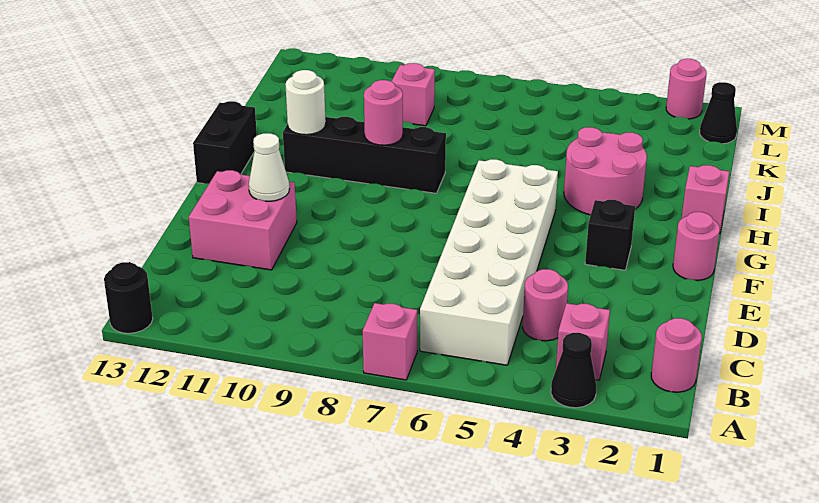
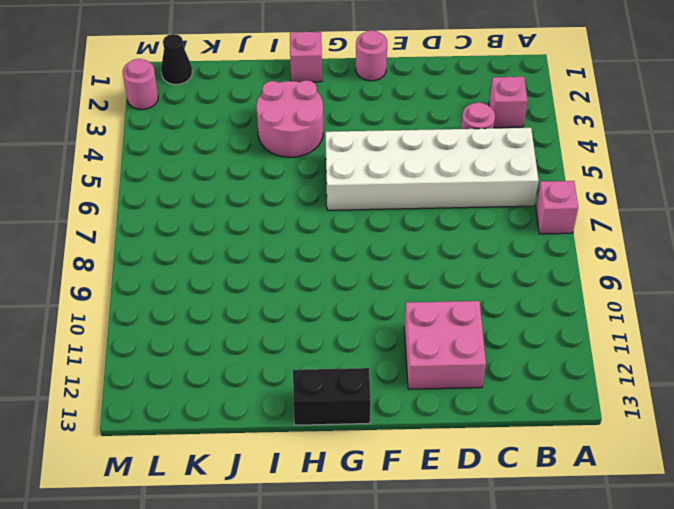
none -> black 1x1 cone [551,333,596,408]
none -> black 1x1 round brick [104,262,153,333]
none -> pink 1x1 round brick [651,318,702,392]

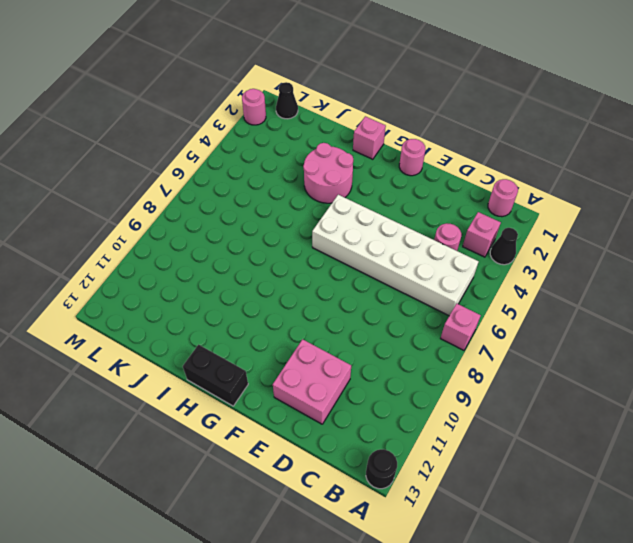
none -> black 1x1 brick [585,200,635,270]
none -> black 1x4 brick [283,117,446,193]
none -> pink 1x1 brick [392,63,435,126]

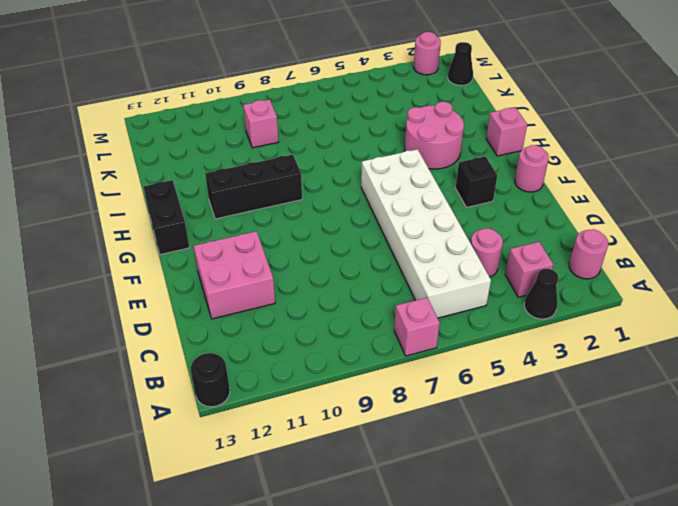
black 1x3 brick [205,155,302,219] -> black 1x4 brick [283,117,446,193]
none -> white 1x1 cone [249,133,289,201]
none -> pink 1x1 round brick [364,80,403,145]
none -> white 1x1 round brick [285,70,326,135]

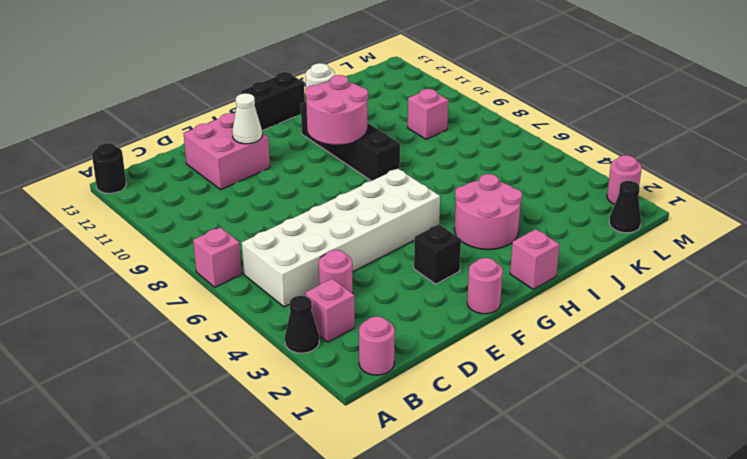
pink 2x2 round brick [305,75,368,145] -> pink 1x1 round brick [364,80,403,145]

